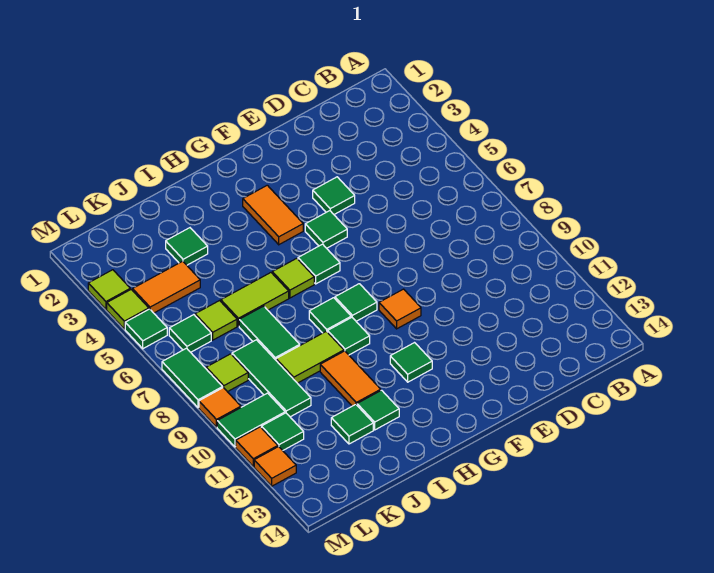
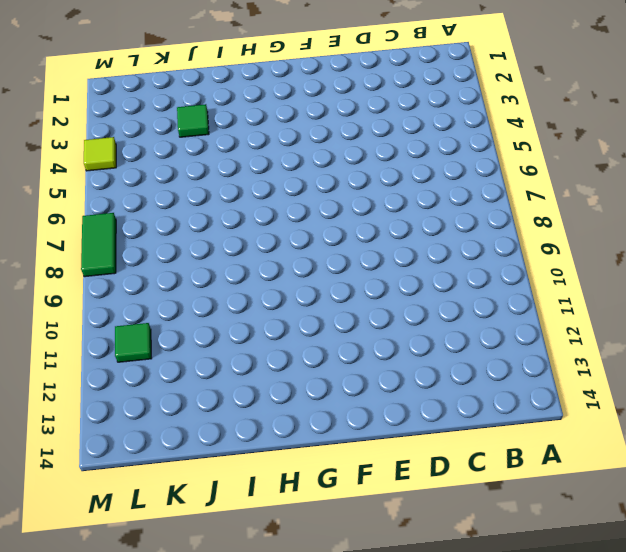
none -> green 1x1 tile [313,177,355,214]
none -> green 1x1 tile [305,211,347,248]
none -> orange 1x1 tile [379,289,421,329]
none -> orange 1x2 tile [243,185,303,245]

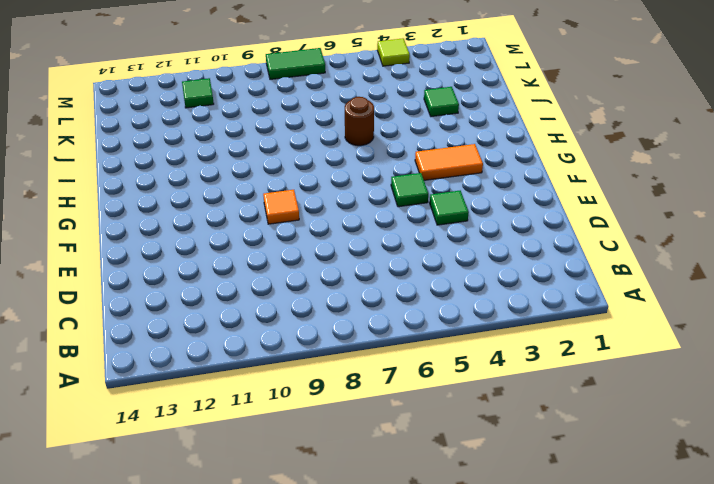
brown 1x1 round brick [345,97,374,146] -> lime 1x2 tile [221,273,289,326]
none -> green 1x1 tile [298,244,340,284]
none -> green 1x1 tile [335,284,377,321]
none -> green 1x1 tile [390,343,432,382]
none -> lime 1x1 tile [272,258,314,298]

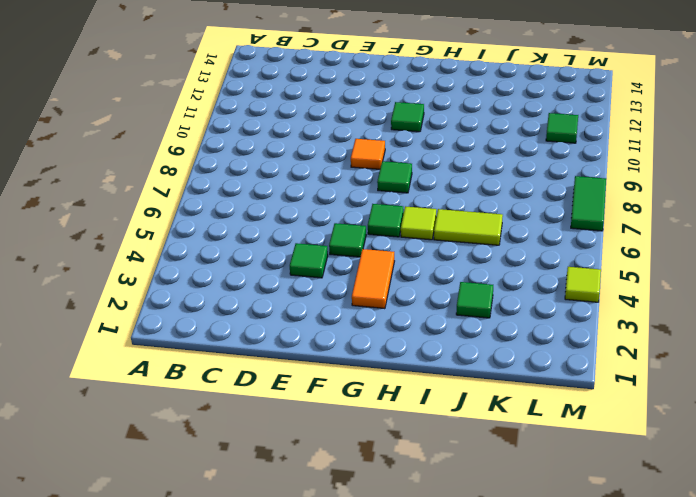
none -> green 1x1 tile [309,298,351,333]
none -> green 1x1 tile [328,317,370,355]
none -> lime 1x2 tile [276,331,344,383]
none -> orange 1x2 tile [320,351,381,406]

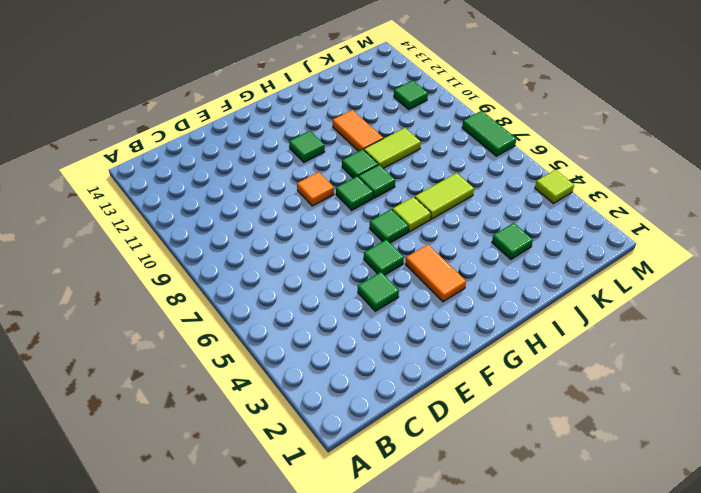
none -> green 1x1 tile [357,390,399,430]
none -> green 1x2 tile [239,306,300,360]
none -> green 1x1 tile [331,404,373,444]
none -> orange 1x2 tile [133,261,200,313]

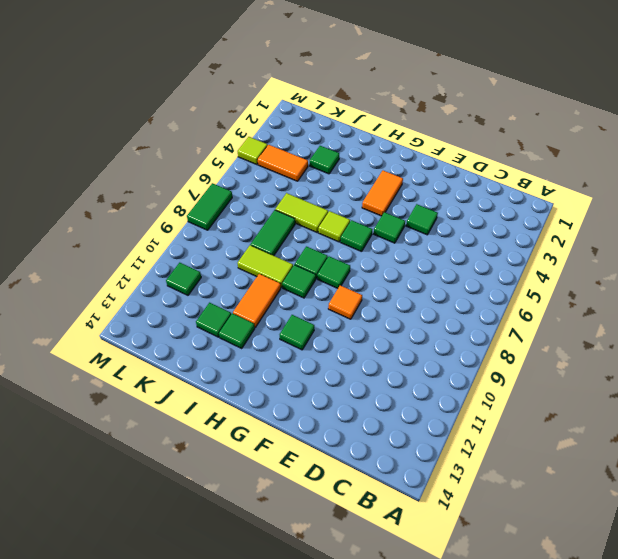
none -> lime 1x1 tile [195,301,237,340]
none -> green 1x3 tile [232,340,311,417]
none -> green 1x1 tile [169,315,211,352]
none -> lime 1x1 tile [206,354,248,392]

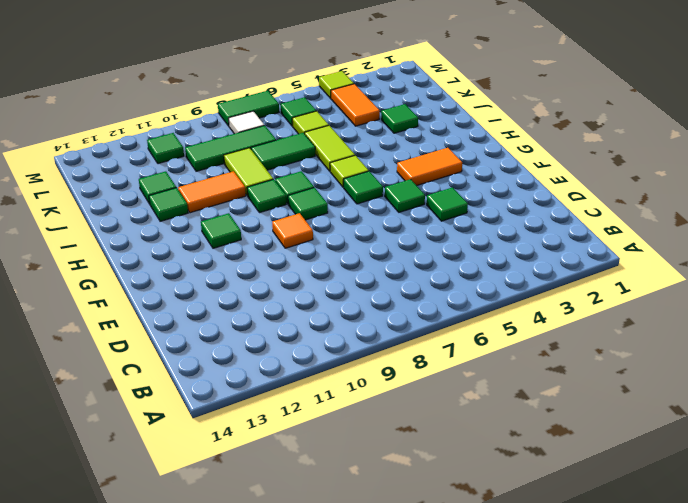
white 1x1 tile [229,111,264,134] -> lime 1x1 tile [206,354,248,392]
none -> green 1x2 tile [217,393,285,447]
none -> lime 1x1 tile [88,270,130,309]
none -> green 1x1 tile [125,309,167,349]
none -> orange 1x1 tile [199,388,241,427]

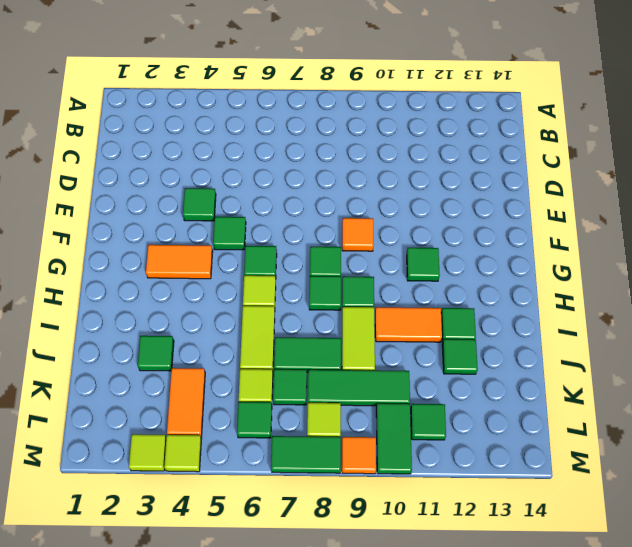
green 1x1 tile [273,369,307,405] -> green 1x1 tile moved to [125,309,167,349]
none -> orange 1x1 tile [236,427,278,467]
none -> orange 1x1 tile [254,447,296,486]

